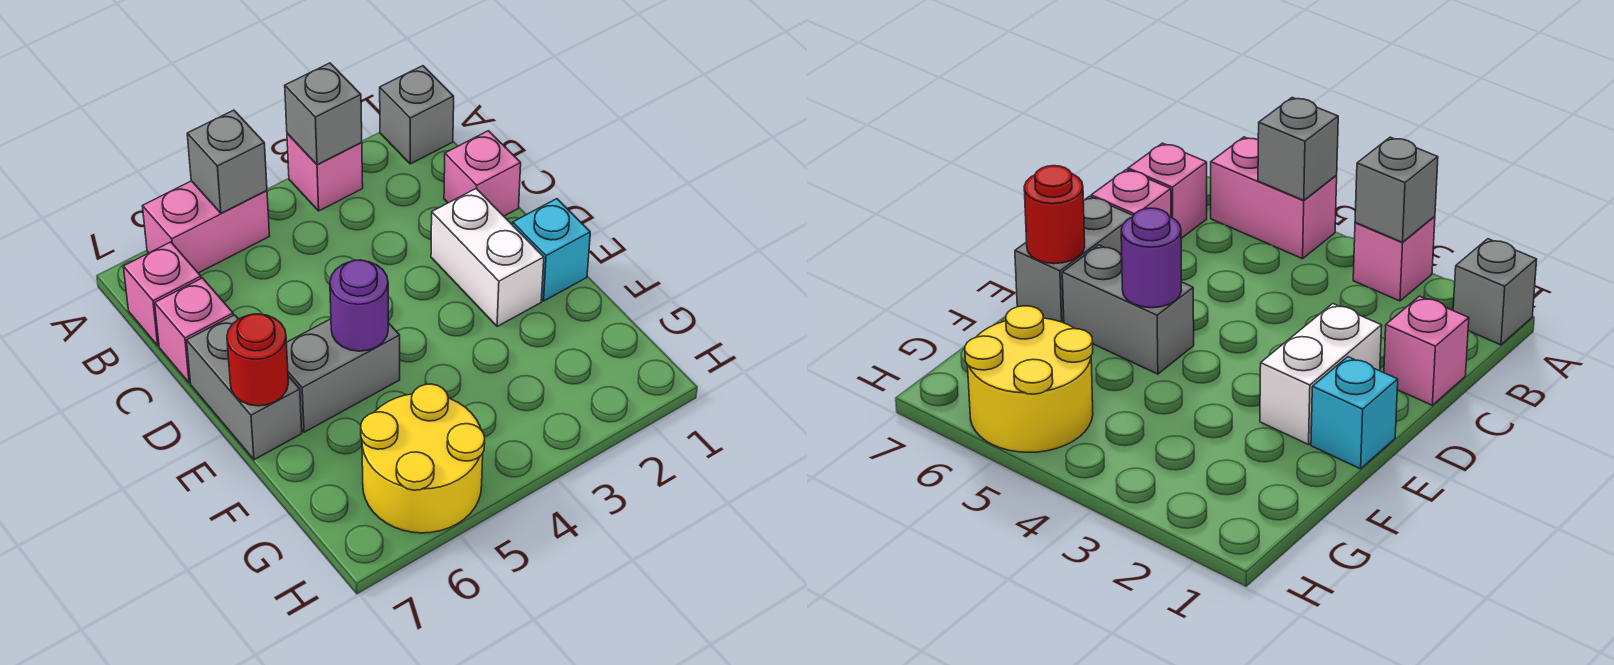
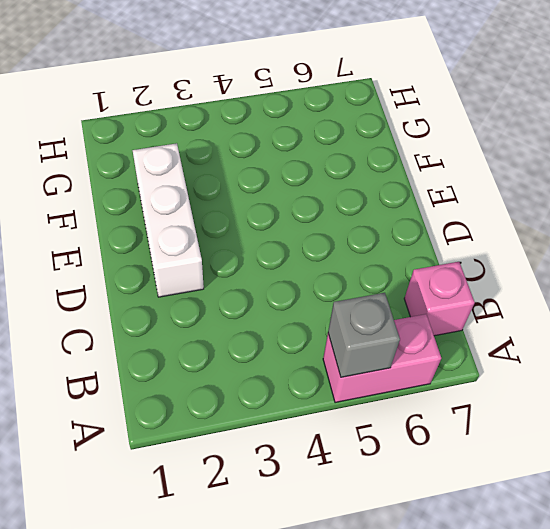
white 1x3 brick [133,143,204,297] -> white 1x2 brick [431,189,544,327]
none -> grey 1x1 brick [380,66,454,164]
none -> pink 1x1 brick [287,134,363,211]
none -> pink 1x1 brick [444,131,521,216]

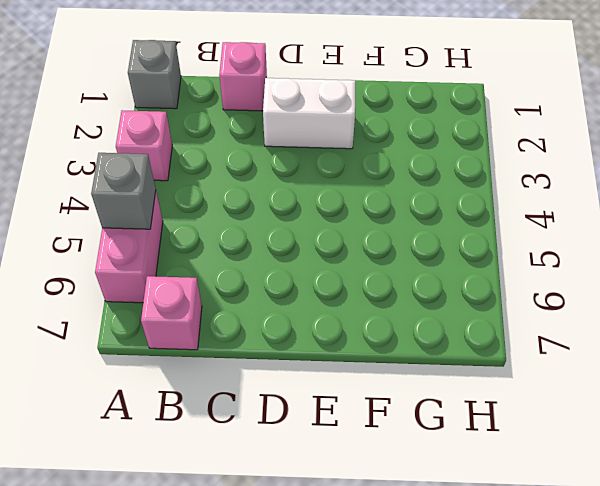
none -> pink 1x1 brick [155,278,233,383]
none -> grey 1x2 brick [187,315,302,460]
none -> cyan 1x1 brick [513,199,590,301]

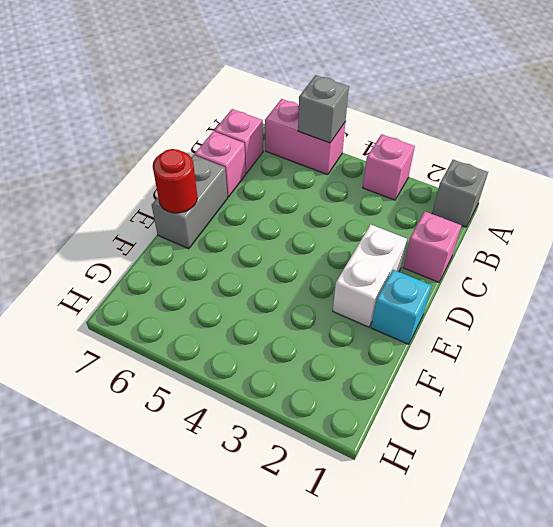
none -> grey 1x2 brick [286,319,400,432]
none -> yellow 2x2 round brick [361,384,485,533]
none -> grey 1x1 brick [285,63,362,165]

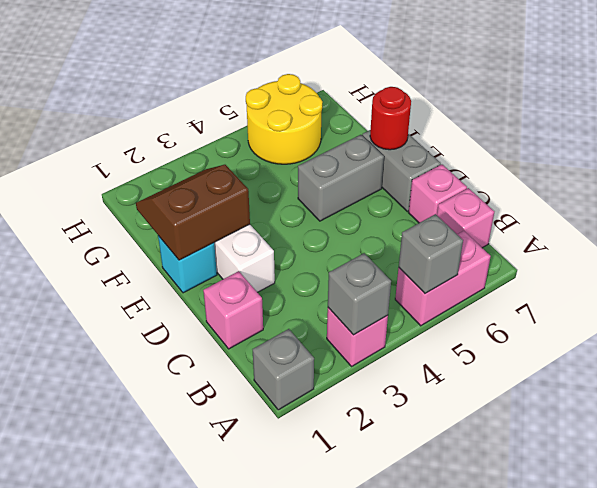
brown 2x2 slope [136,165,250,260] -> none
none -> purple 1x1 round brick [330,260,388,351]

